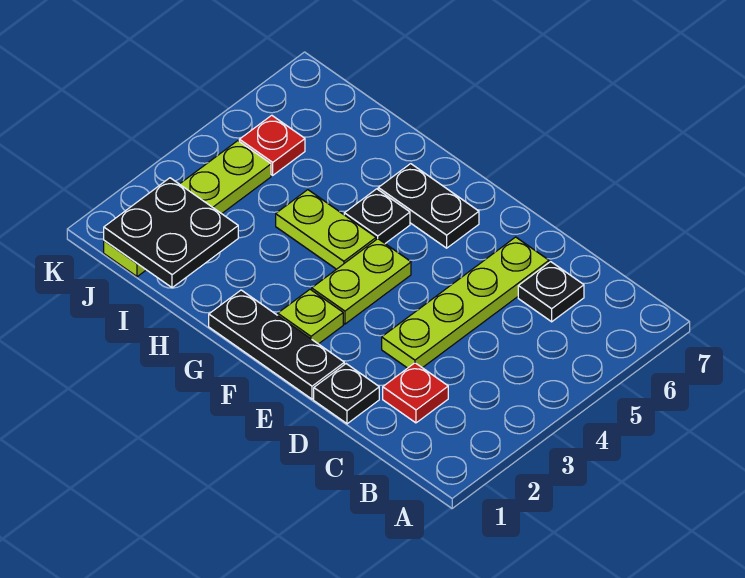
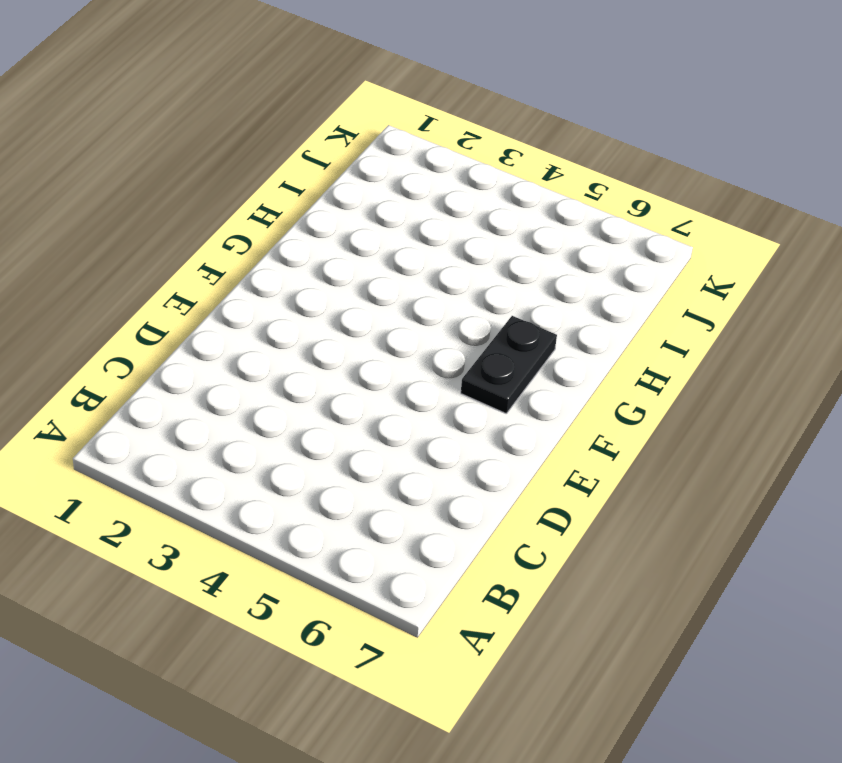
none -> red 1x1 plate [383,363,448,423]
none -> black 1x1 plate [518,262,584,322]
none -> black 1x1 plate [314,364,379,424]

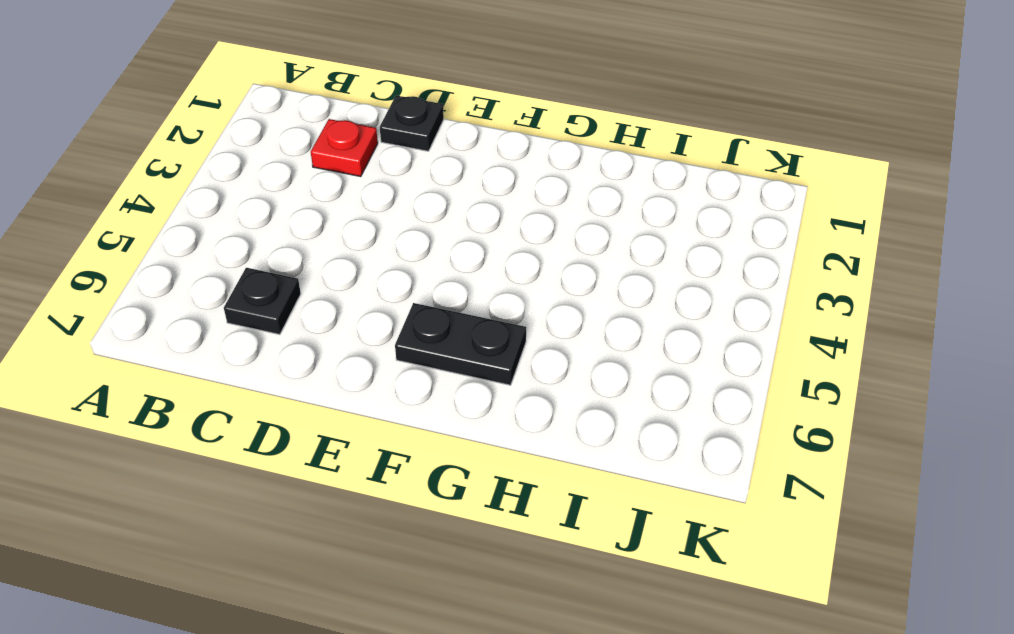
none -> lime 1x4 plate [382,237,549,368]
none -> black 1x3 plate [209,290,344,399]
none -> lime 1x1 plate [278,289,343,344]

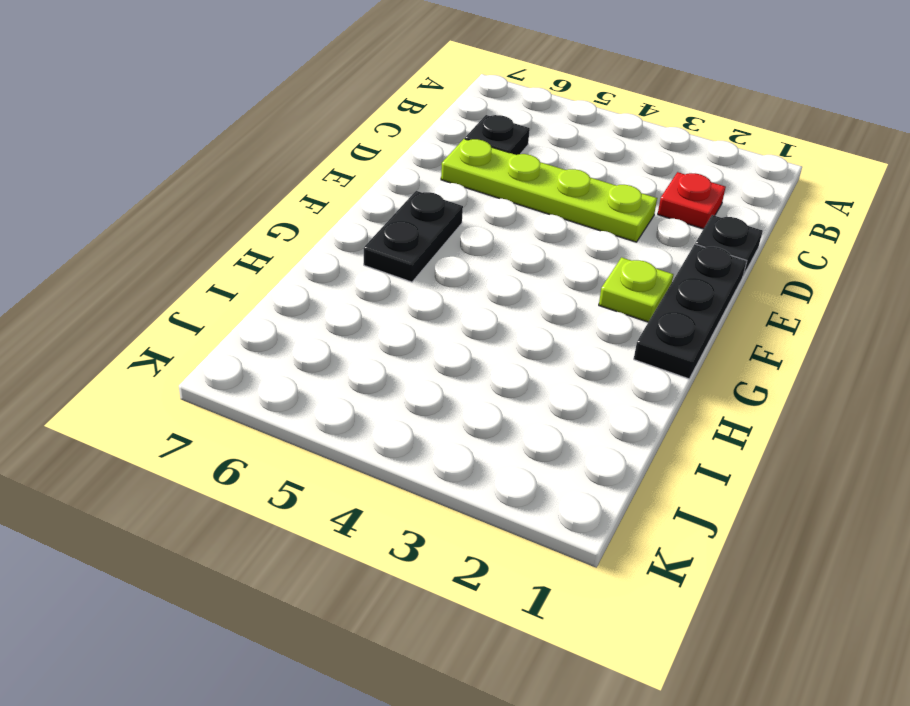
none -> lime 1x2 plate [312,239,411,324]
none -> lime 1x2 plate [276,190,376,269]
none -> black 1x1 plate [344,189,410,243]

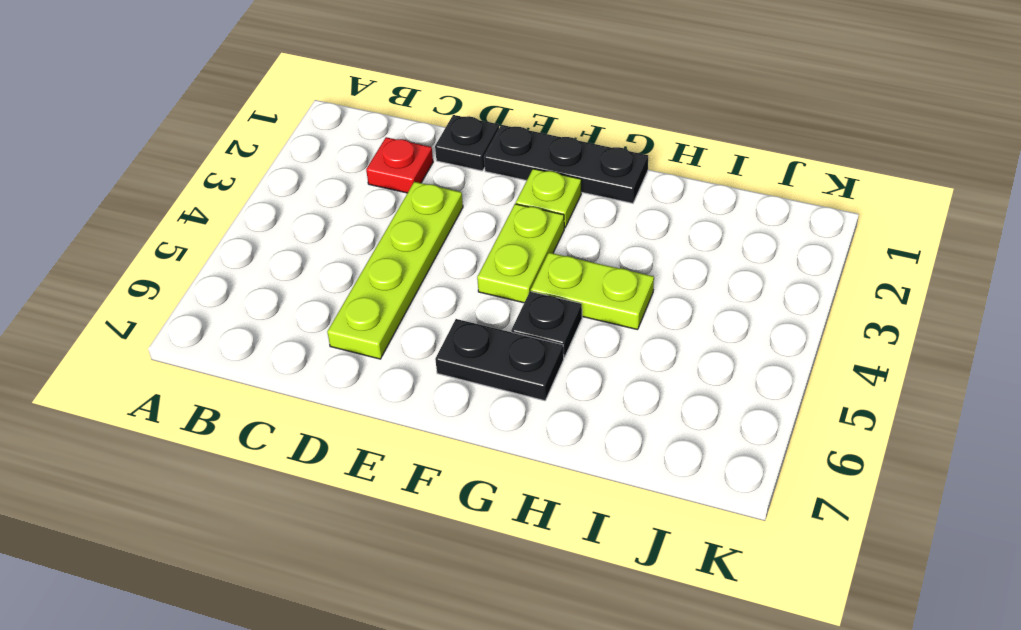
none -> black 1x1 plate [518,262,584,322]
none -> lime 1x4 plate [104,141,271,277]
none -> red 1x1 plate [239,115,305,175]

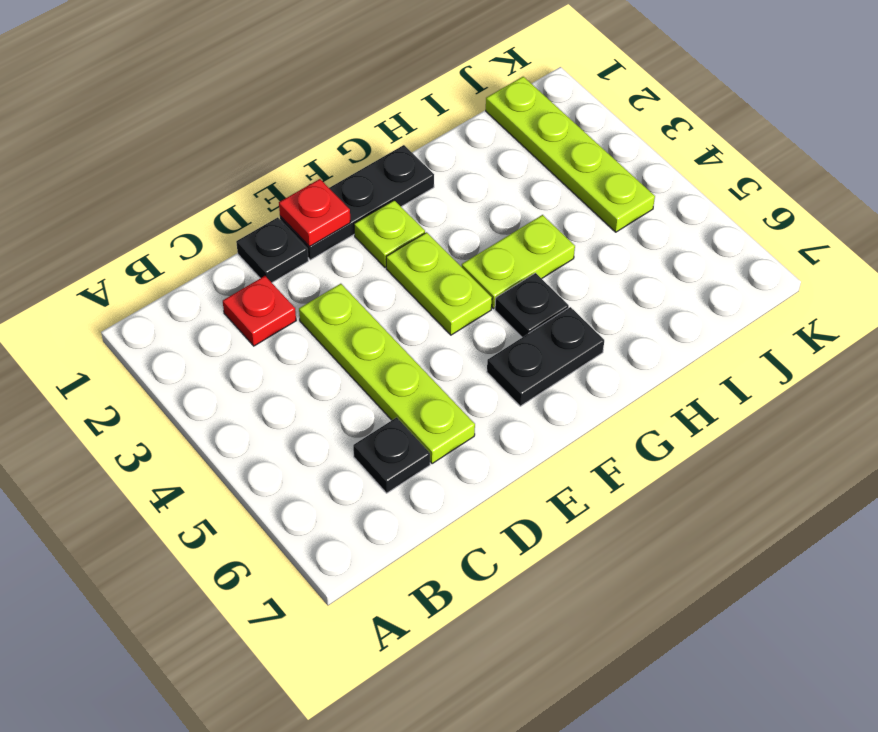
red 1x1 plate [279,179,350,247] -> red 1x1 plate moved to [239,115,305,175]
none -> black 2x2 plate [104,178,238,288]

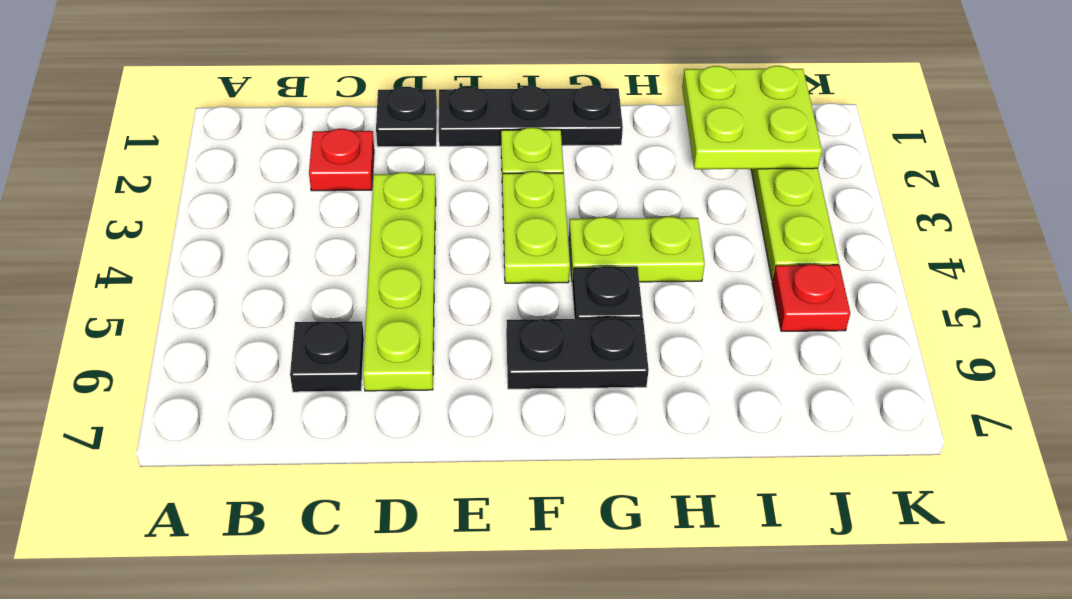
lime 2x2 plate [682,66,822,169] -> black 2x2 plate [104,178,238,288]

